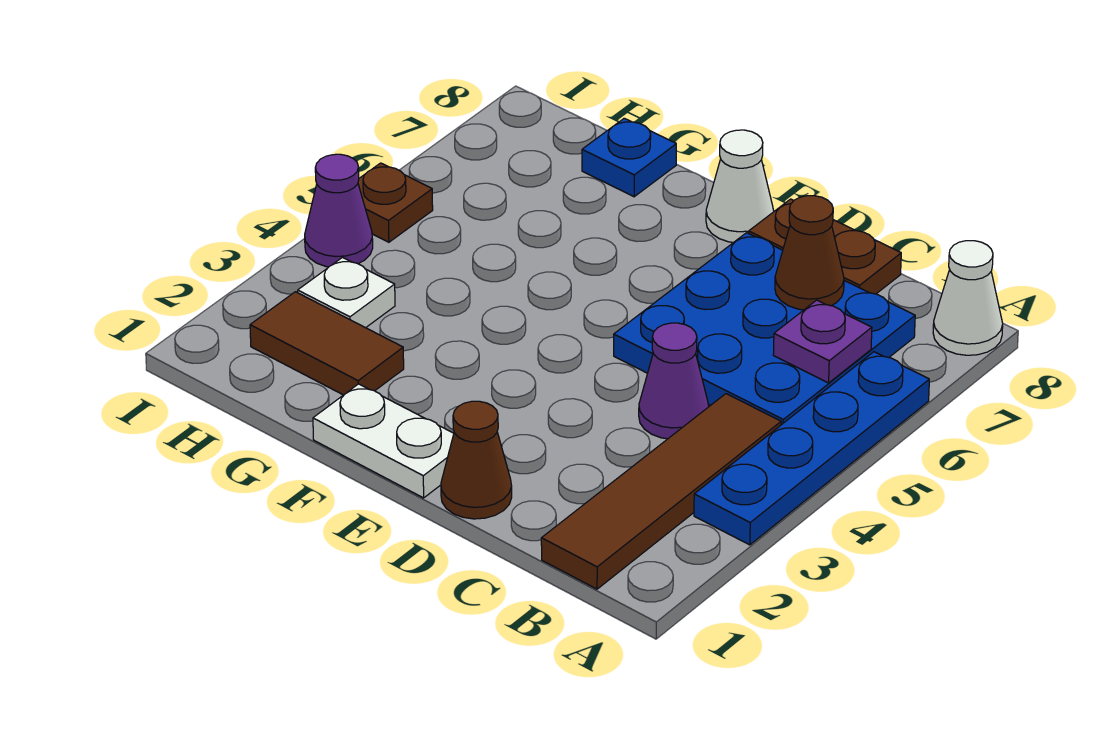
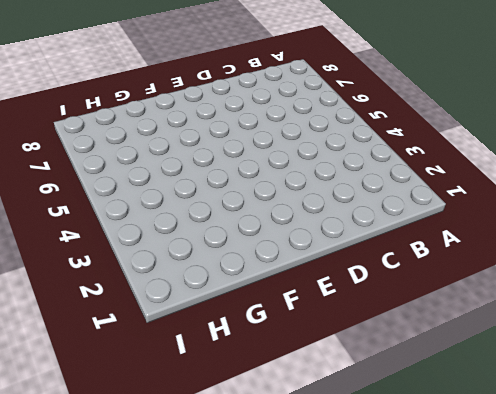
none -> blue 1x4 plate [694,352,929,545]
none -> white 1x1 cone [933,241,1003,355]
none -> brown 1x4 tile [541,394,781,589]

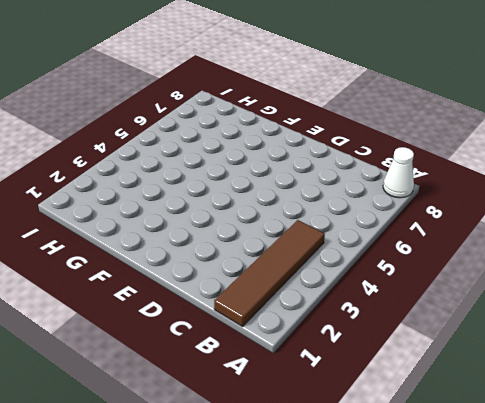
none -> blue 1x4 plate [694,352,929,545]
none -> blue 3x3 plate [614,233,915,425]
none -> purple 1x1 cone [639,323,709,439]

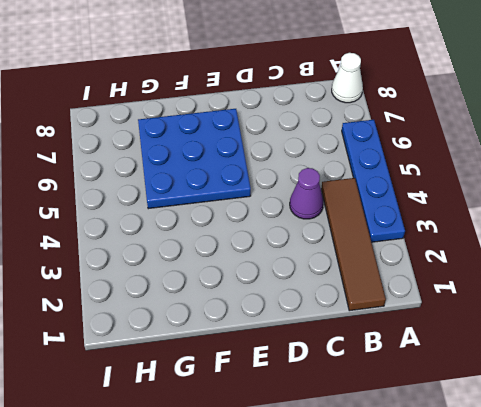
blue 3x3 plate [138,109,251,209] -> blue 3x3 plate moved to [614,233,915,425]
none -> brown 1x2 plate [749,199,901,294]
none -> brown 1x1 cone [441,401,512,519]
none -> white 1x2 plate [313,384,454,498]

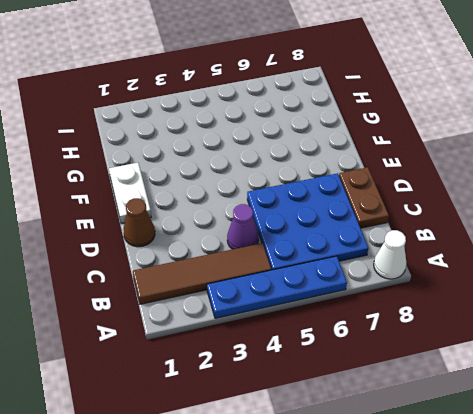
none -> white 1x1 cone [706,130,774,242]
none -> brown 1x2 tile [250,292,404,395]
none -> blue 1x1 plate [582,118,676,197]

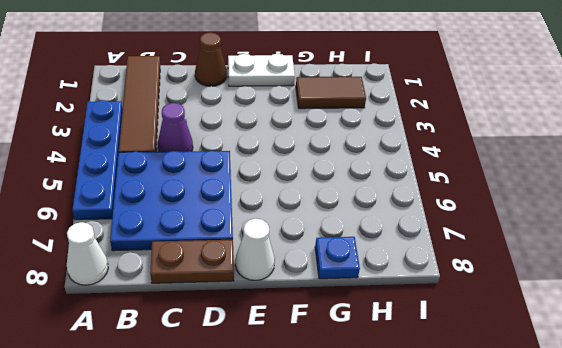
none -> white 1x1 plate [298,258,395,328]
none -> purple 1x1 cone [305,154,373,267]
none -> brown 1x1 plate [358,163,433,242]

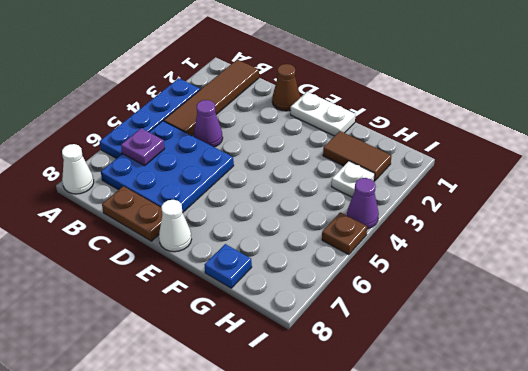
none -> brown 1x1 cone [775,196,844,310]

